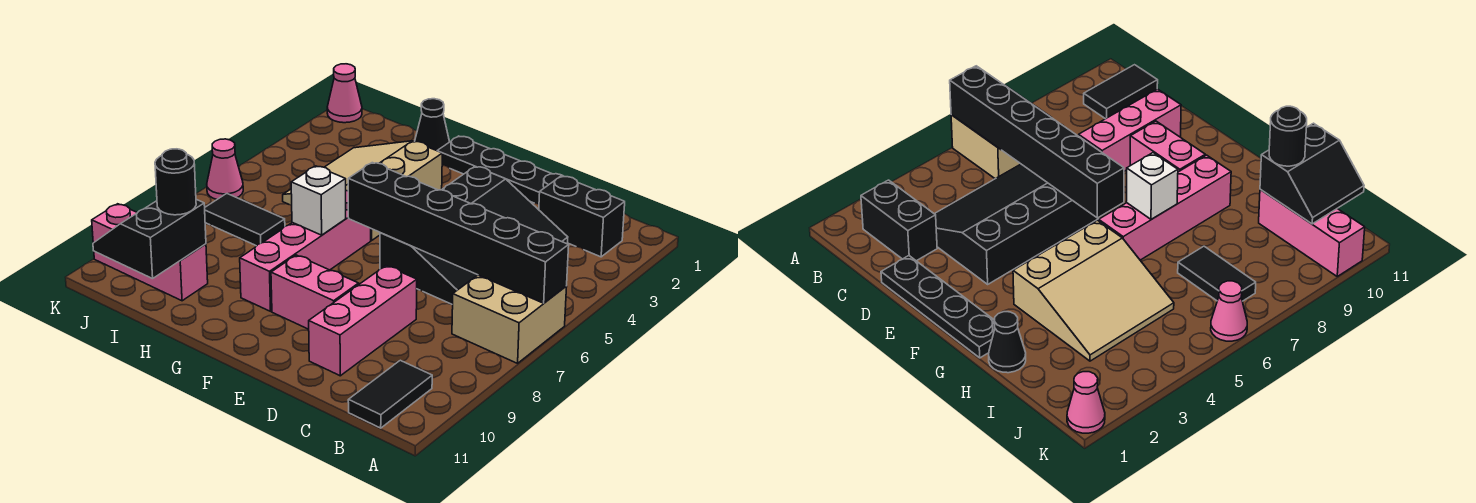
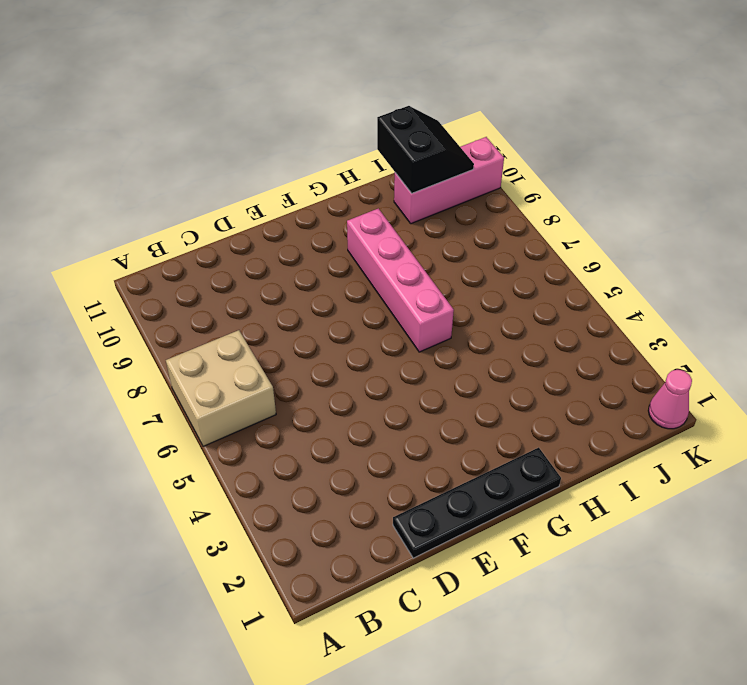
none -> black 1x2 brick [539,176,625,257]
none -> black 1x2 tile [348,360,432,428]
none -> black 3x4 slope [380,167,568,305]

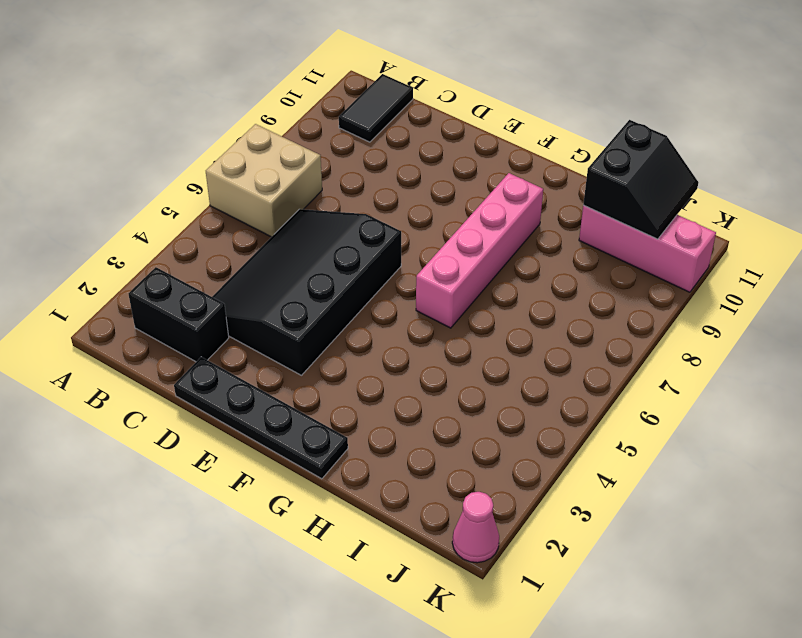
none -> pink 1x3 brick [309,266,417,376]
none -> pink 1x2 brick [271,255,359,329]
none -> tan 3x3 slope [283,141,442,240]

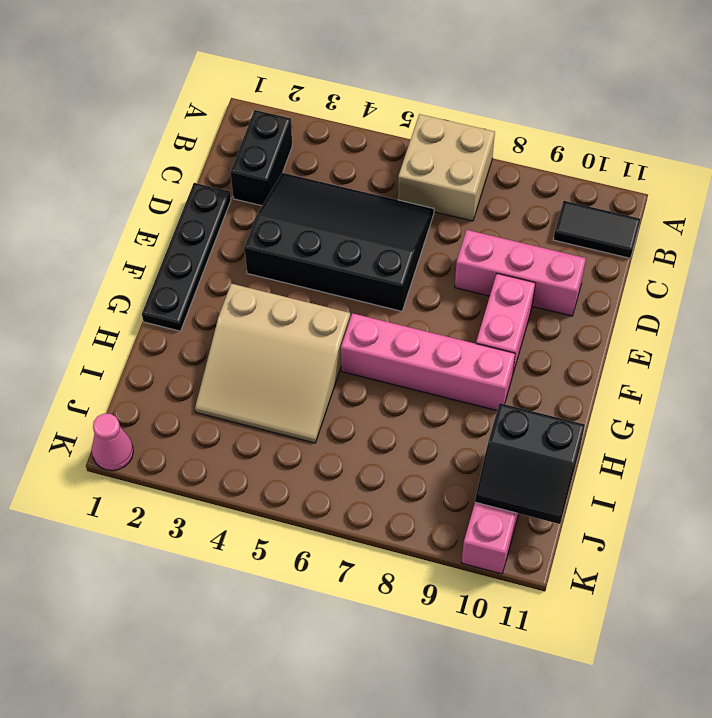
none -> black 1x1 cone [415,99,449,151]
none -> black 1x2 tile [205,194,285,246]
none -> pink 1x1 cone [207,139,243,199]

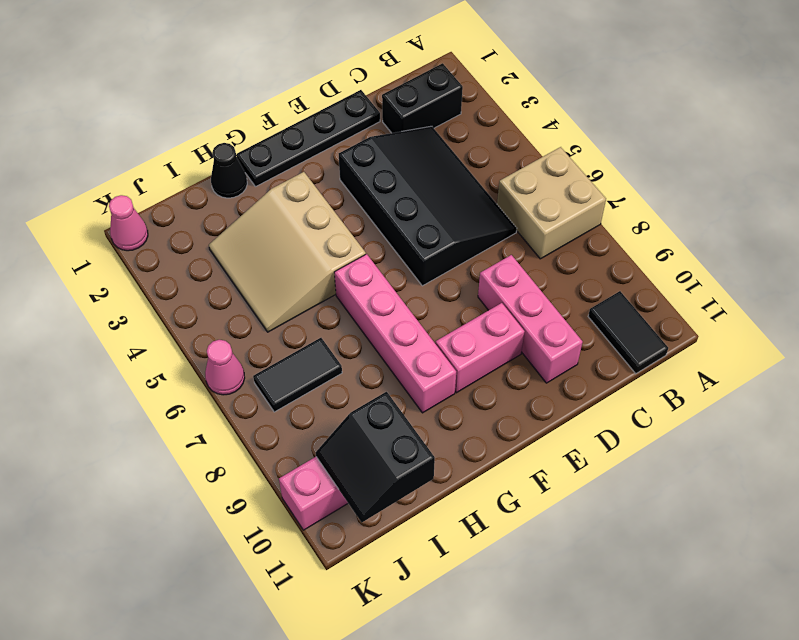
none -> black 1x6 brick [348,163,569,303]
none -> white 1x1 brick [291,166,346,235]
none -> black 1x1 round brick [155,149,196,215]

